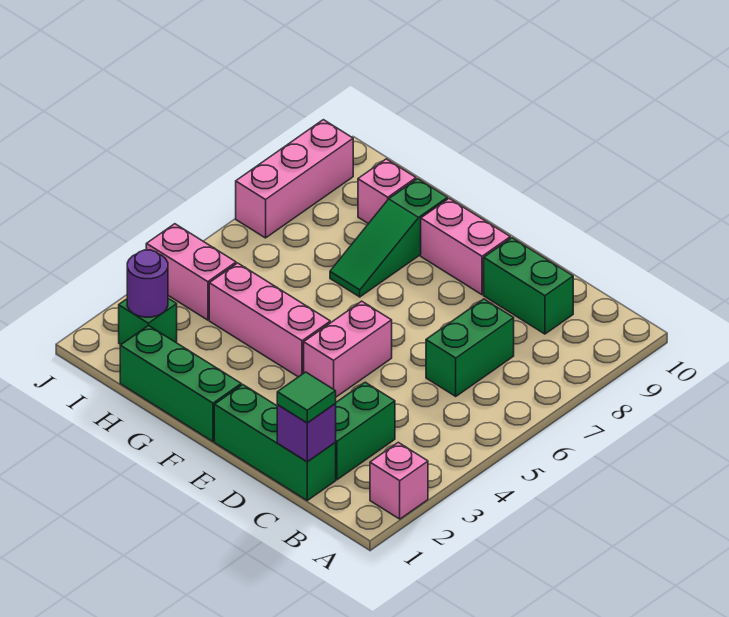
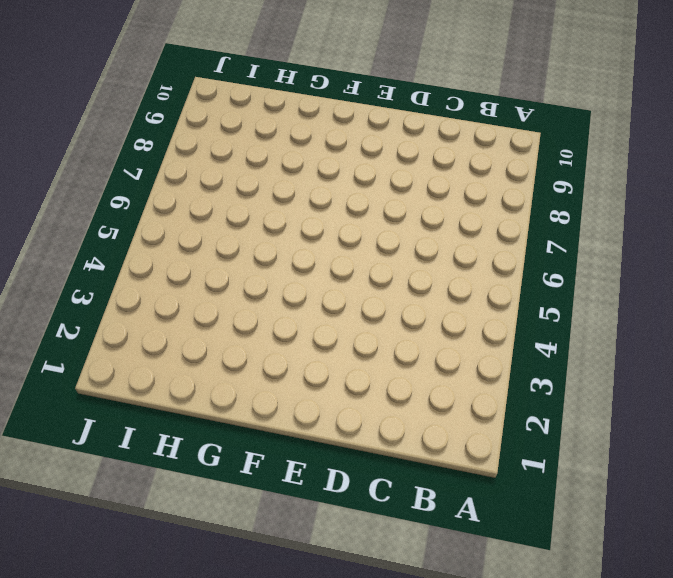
none -> pink 1x1 brick [370,442,428,519]
none -> green 1x3 brick [214,385,336,500]
none -> green 1x2 brick [335,382,395,480]

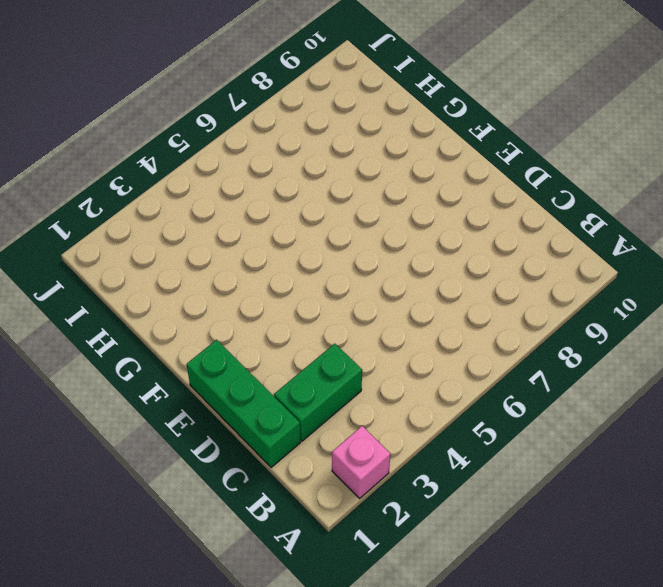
none -> green 1x2 brick [426,299,514,396]
none -> green 1x2 brick [484,238,573,334]
none -> pink 1x2 brick [304,301,392,397]

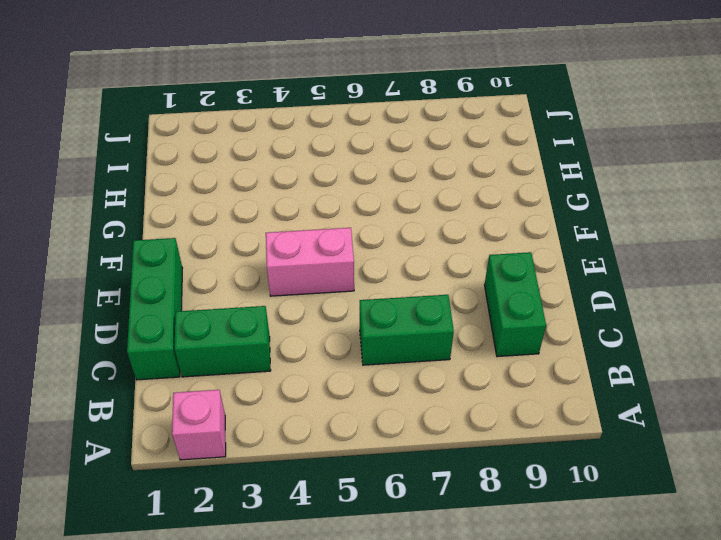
none -> pink 1x2 brick [421,198,510,295]
none -> green 1x3 brick [120,325,241,441]
none -> pink 1x3 brick [209,263,330,377]

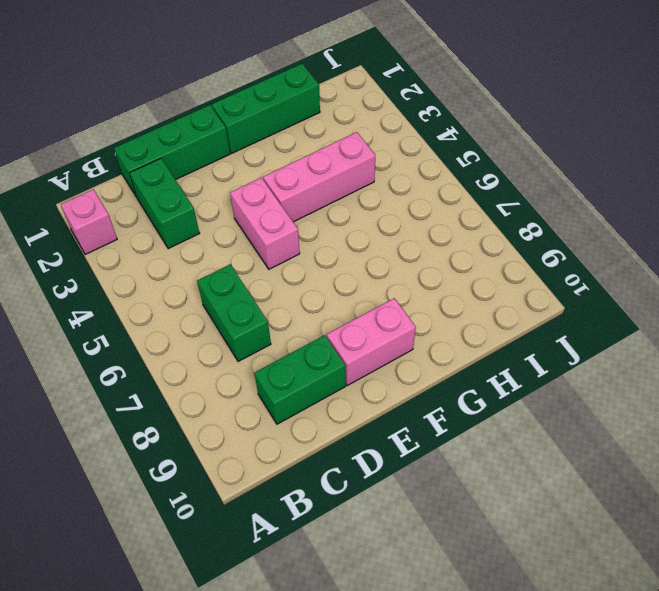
none -> green 1x3 slope [330,179,448,297]
none -> pink 1x1 brick [358,159,416,224]
none -> green 1x1 brick [119,298,177,344]

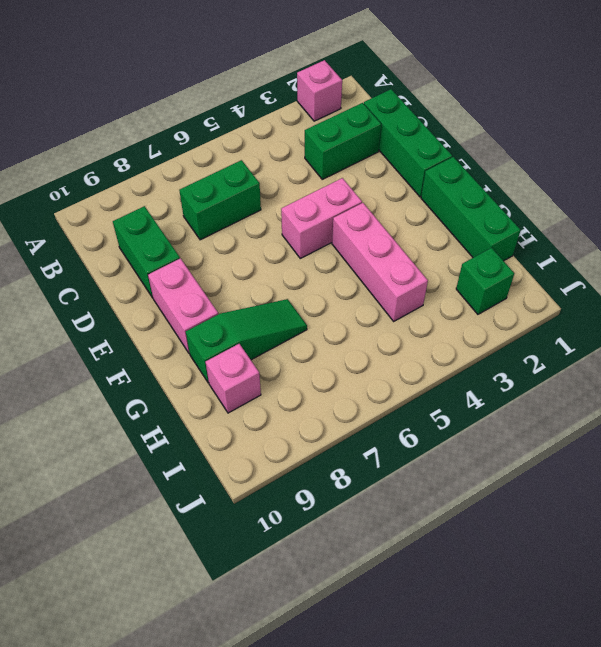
none -> pink 1x2 brick [146,224,236,320]
none -> pink 1x3 brick [236,120,353,238]
none -> purple 1x1 brick [277,404,336,462]

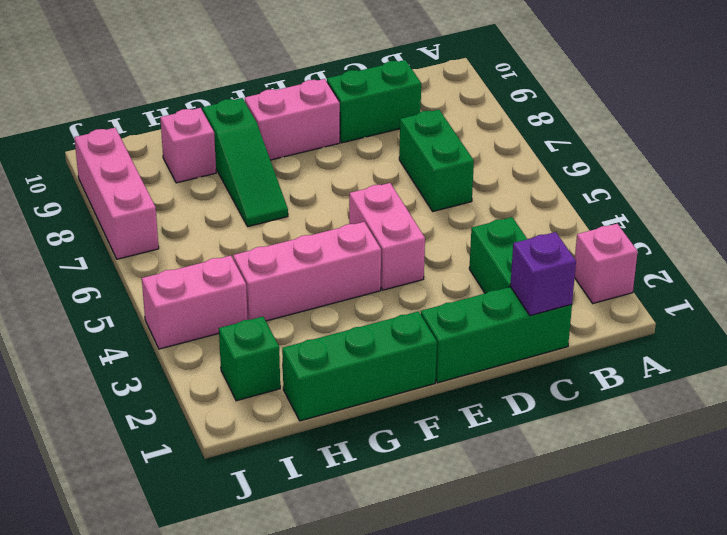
none -> purple 1x1 round brick [127,250,168,317]
none -> green 1x1 tile [277,372,336,423]

